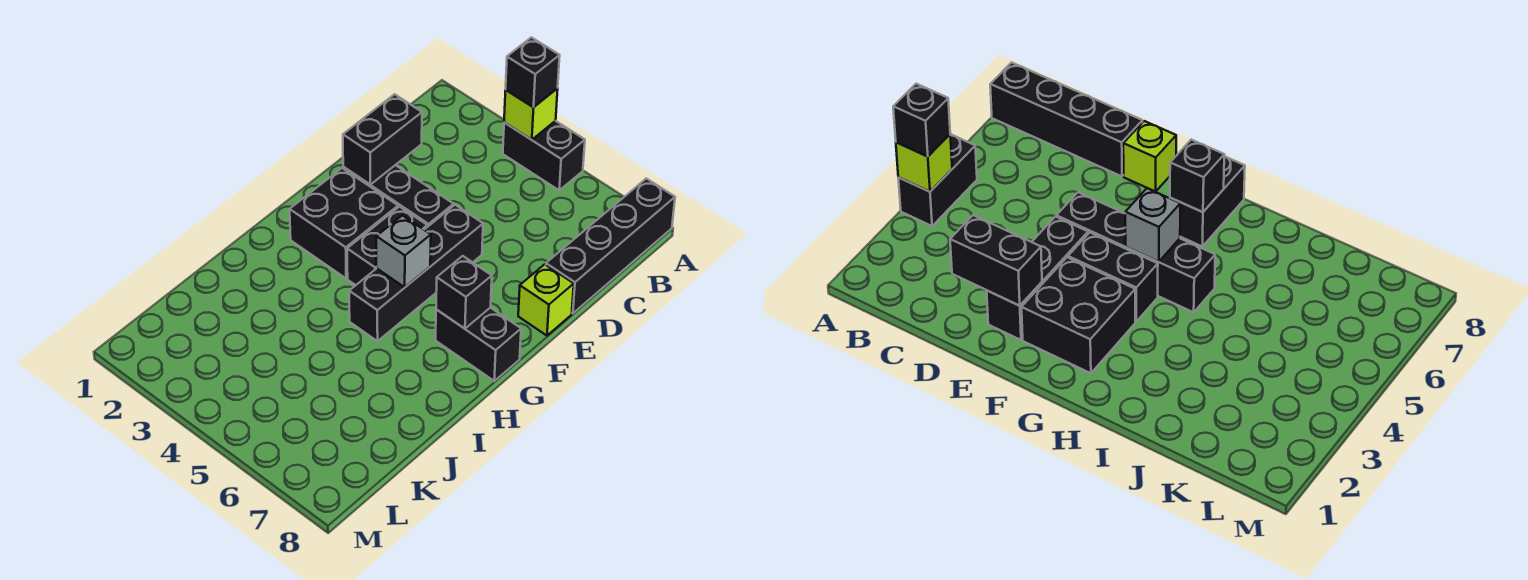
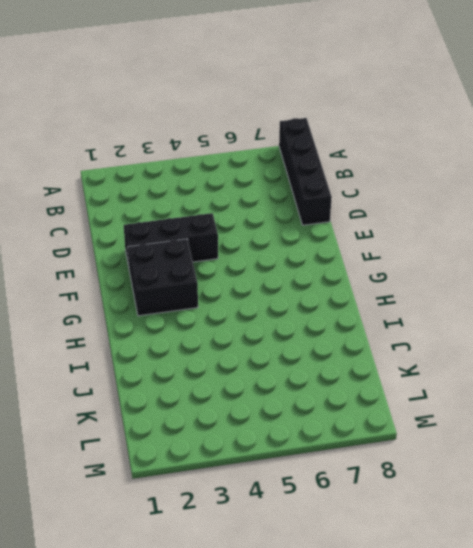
none -> black 1x2 brick [503,121,585,190]
none -> black 1x4 brick [349,205,483,341]
none -> lime 1x1 brick [518,264,574,336]

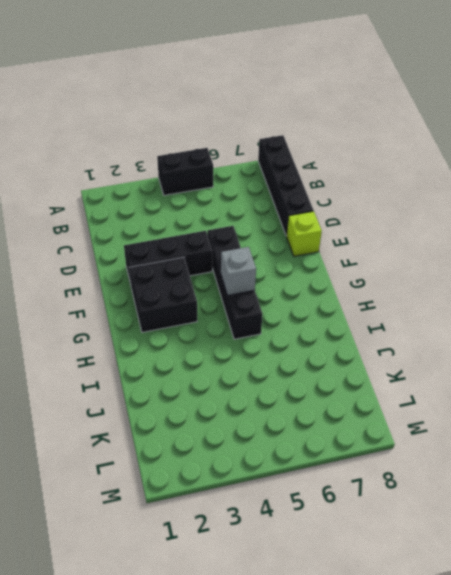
none -> black 1x2 brick [347,207,427,285]
none -> black 1x2 brick [436,308,521,381]
none -> lime 1x1 brick [504,88,558,140]

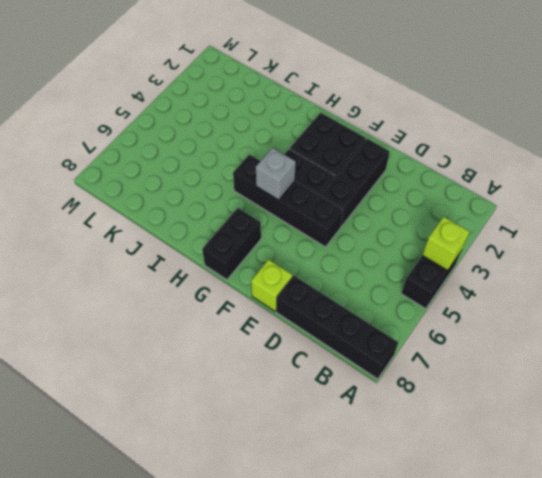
none -> black 1x2 brick [343,94,422,185]
none -> black 1x1 brick [436,256,492,329]
none -> black 1x1 brick [506,37,560,107]

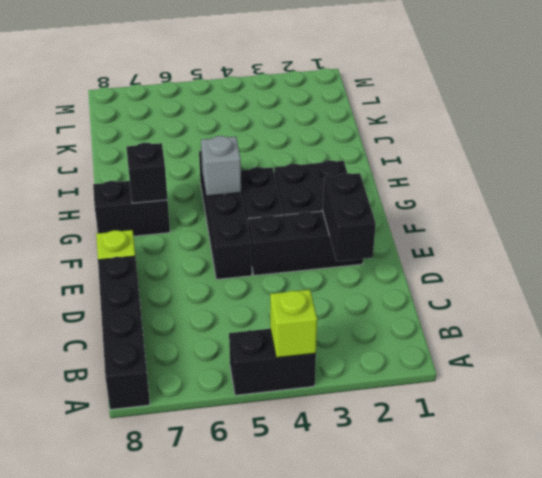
none -> black 1x1 brick [506,37,560,107]

